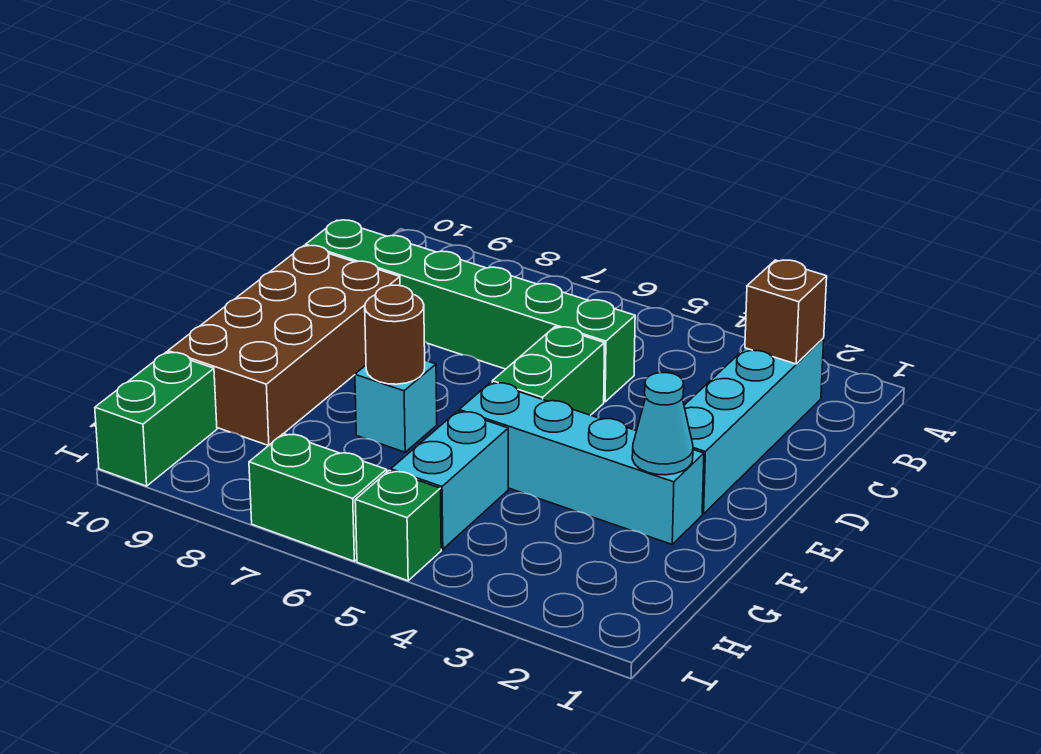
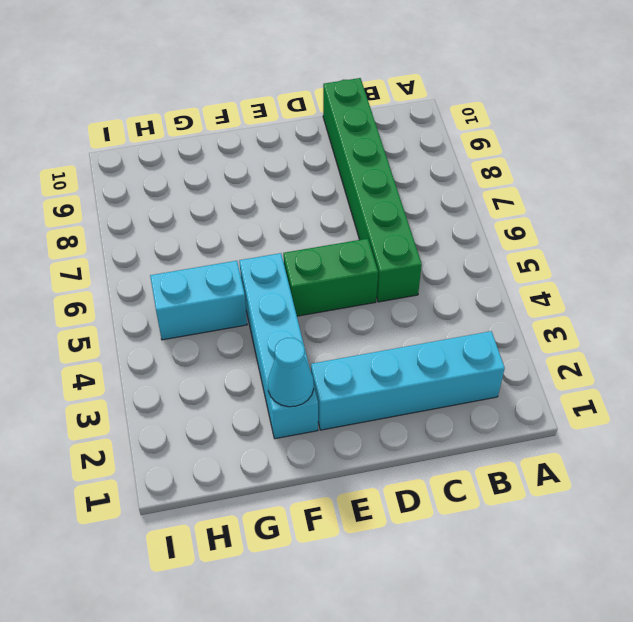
none -> brown 2x4 brick [168,246,400,446]
none -> cyan 1x1 brick [355,360,437,452]
none -> green 1x2 brick [95,352,217,486]

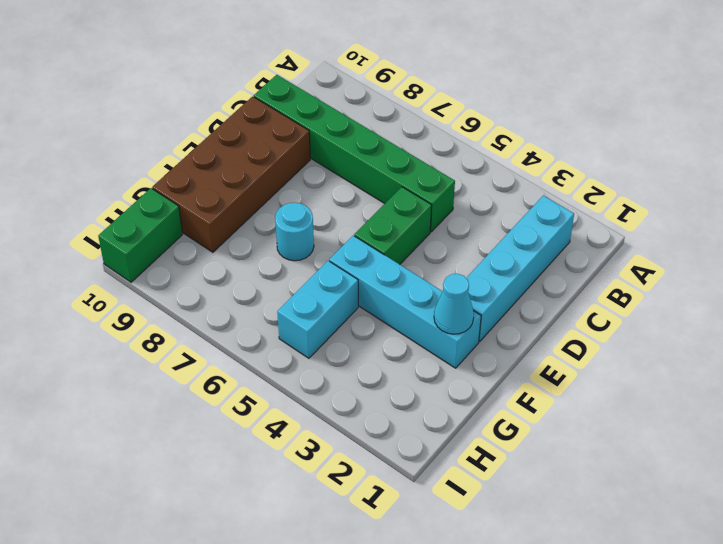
cyan 1x1 round brick [275,203,314,261] -> cyan 1x1 brick [355,360,437,452]
none -> green 1x1 brick [355,470,441,581]
none -> green 1x2 brick [249,433,387,561]
none -> brown 1x1 brick [745,260,827,364]

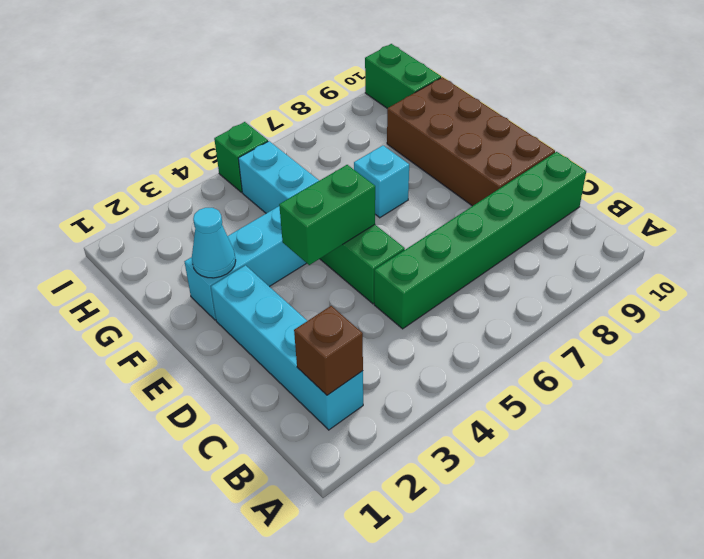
green 1x2 brick [279,165,375,265] -> green 1x2 brick moved to [249,433,387,561]
none -> brown 1x1 round brick [365,285,425,384]

